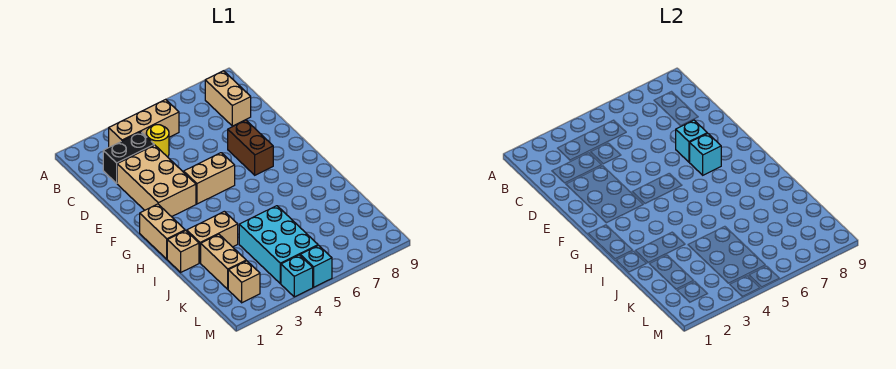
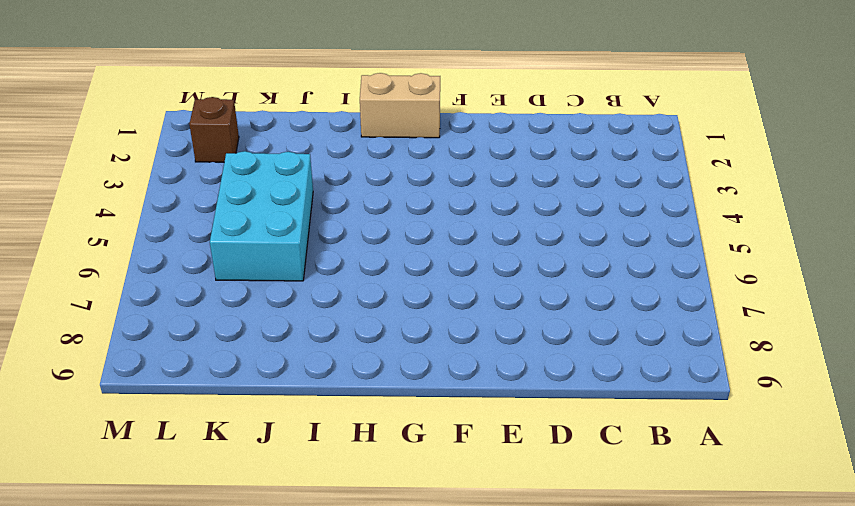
cyan 2x3 brick [210,151,313,281] -> cyan 2x3 brick turned to [239,206,318,284]
brown 1x1 brick [189,97,239,162] -> tan 1x1 brick [228,261,260,303]
none -> tan 1x3 brick [109,99,179,147]
none -> tan 1x2 brick [205,71,251,126]
none -> black 1x2 brick [103,132,154,183]

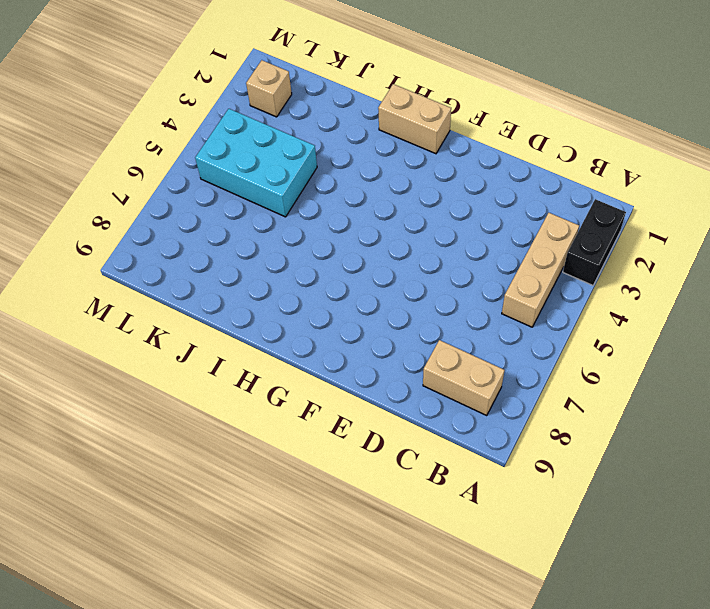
black 1x2 brick [563,199,626,285] -> black 1x2 brick moved to [103,132,154,183]
none -> yellow 1x1 round brick [146,125,169,157]
none -> tan 2x3 brick [117,145,196,217]
none -> brown 1x2 brick [228,120,273,175]

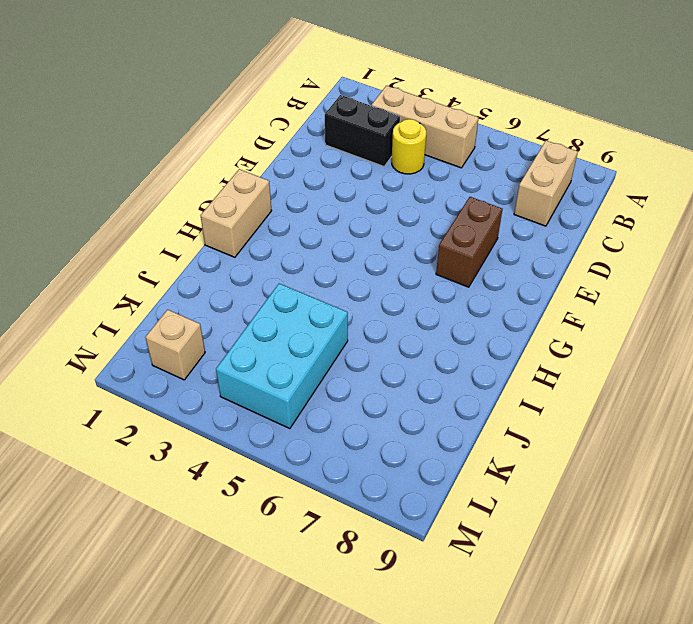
none -> tan 2x3 brick [117,145,196,217]
none -> tan 1x2 brick [184,153,235,204]
none -> tan 1x1 brick [167,231,199,272]

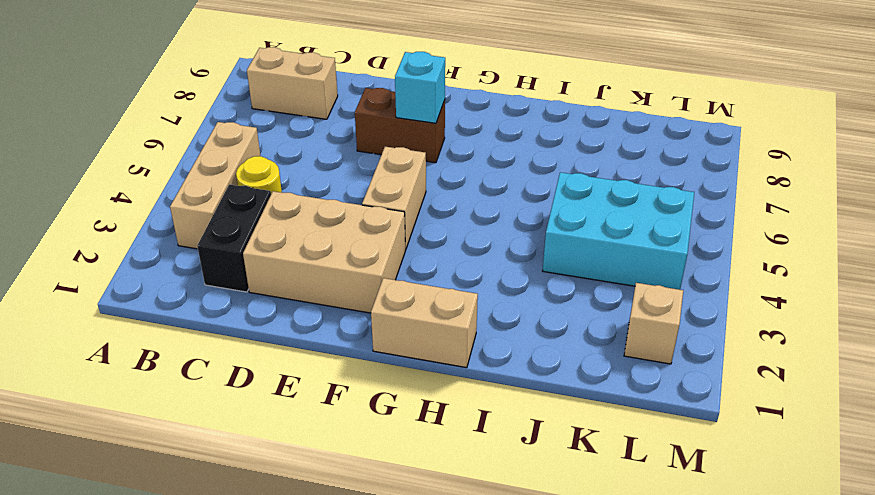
none -> tan 1x1 brick [167,231,199,272]
none -> tan 1x2 brick [187,211,238,263]
none -> tan 1x2 brick [201,234,246,289]

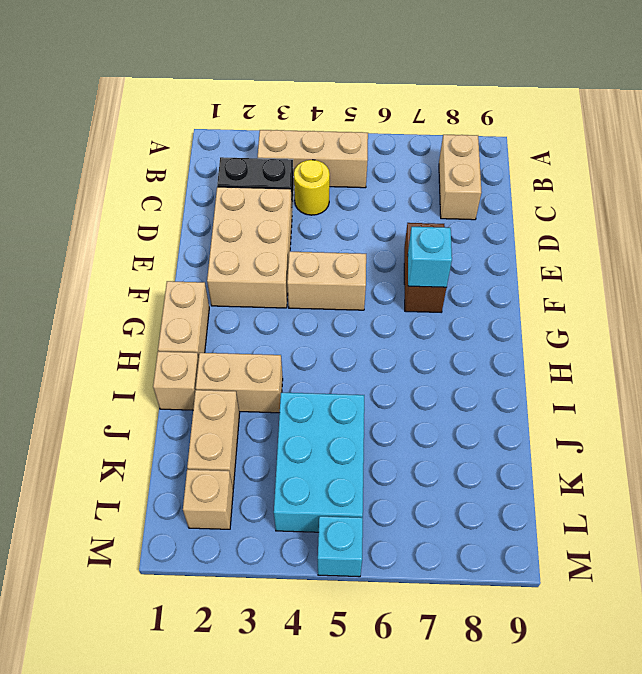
none -> cyan 1x1 brick [281,255,313,297]
none -> cyan 1x1 brick [676,120,707,162]

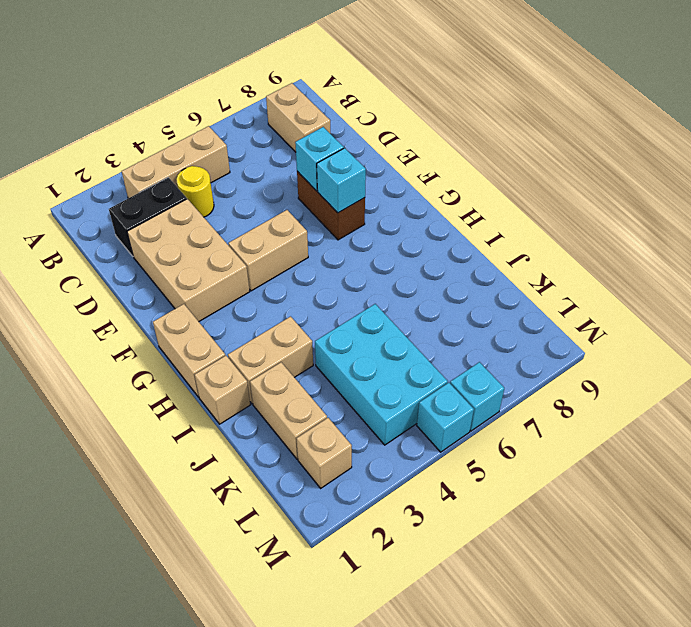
cyan 1x1 brick [450,362,504,431] -> cyan 1x1 brick moved to [281,255,313,297]

